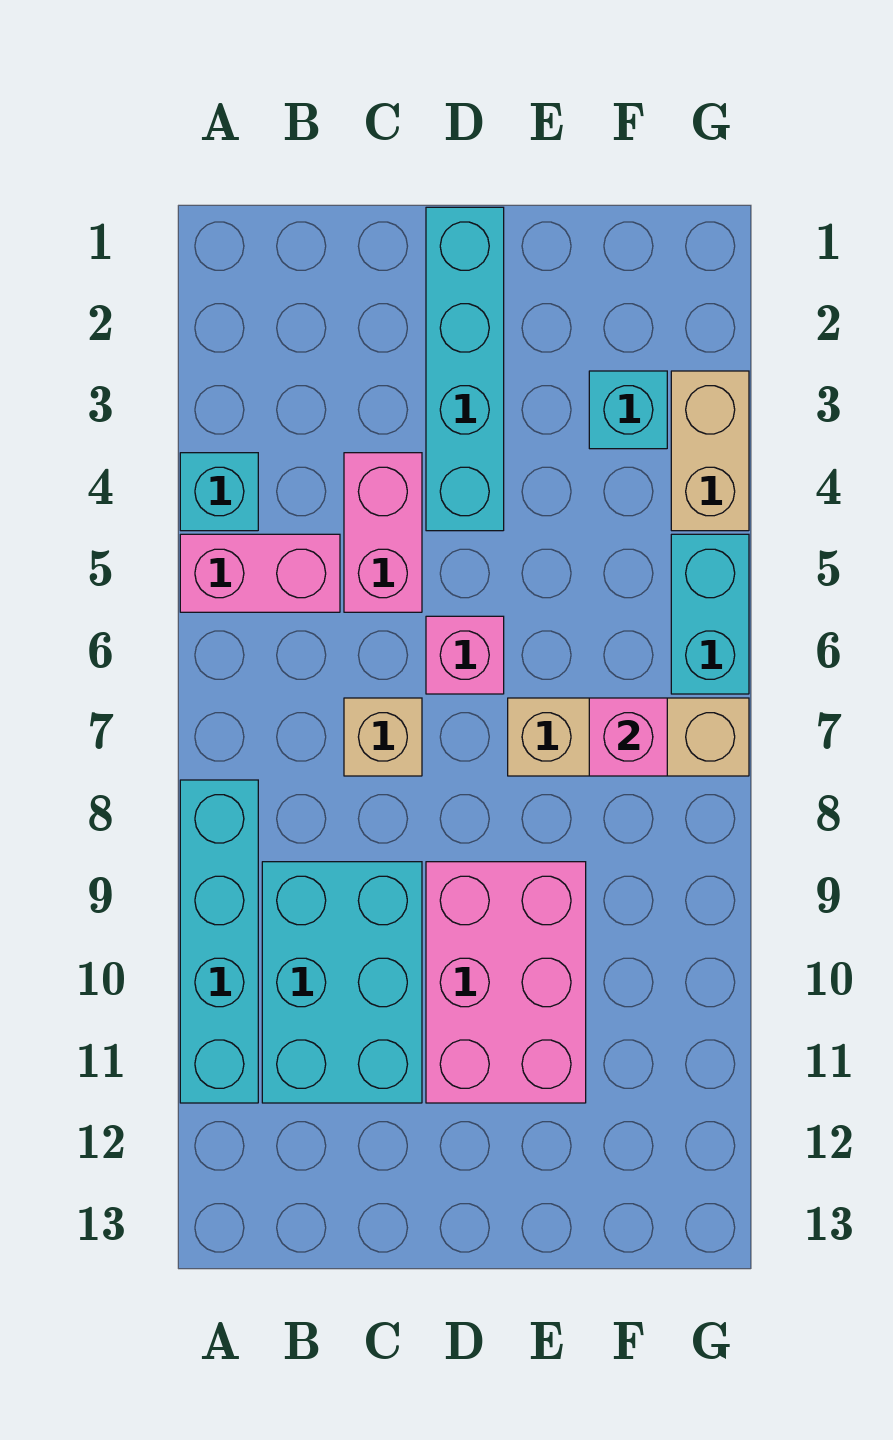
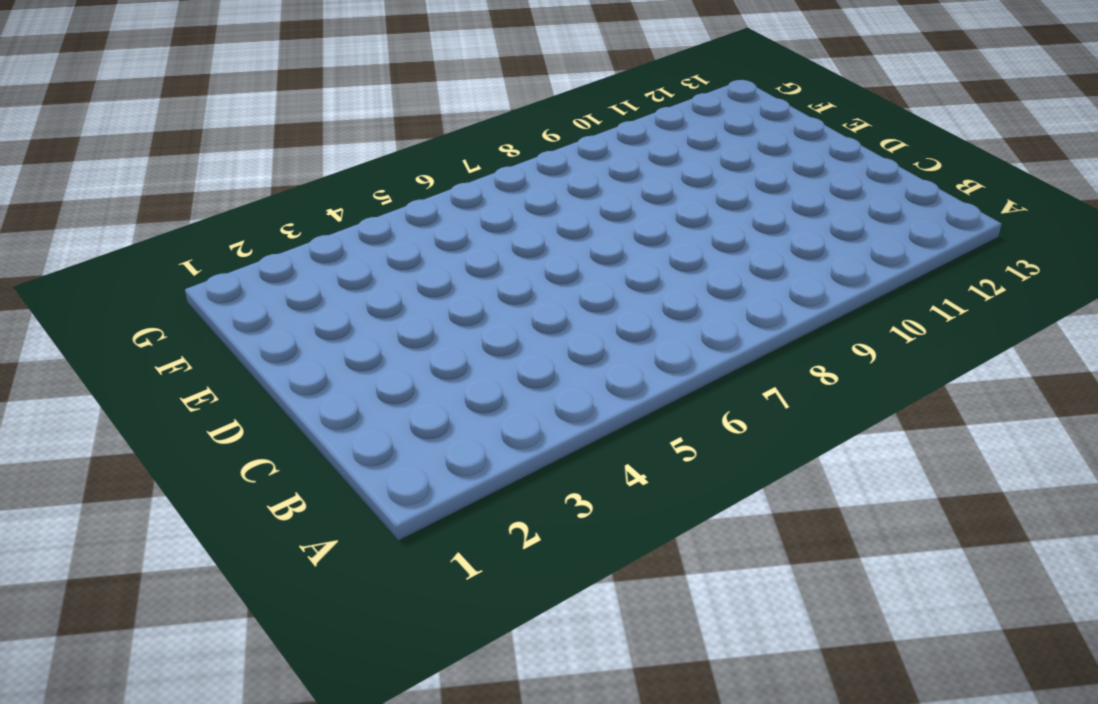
none -> cyan 1x1 brick [180,453,258,531]
none -> pink 1x2 brick [180,534,340,612]
none -> cyan 1x4 brick [180,780,258,1103]

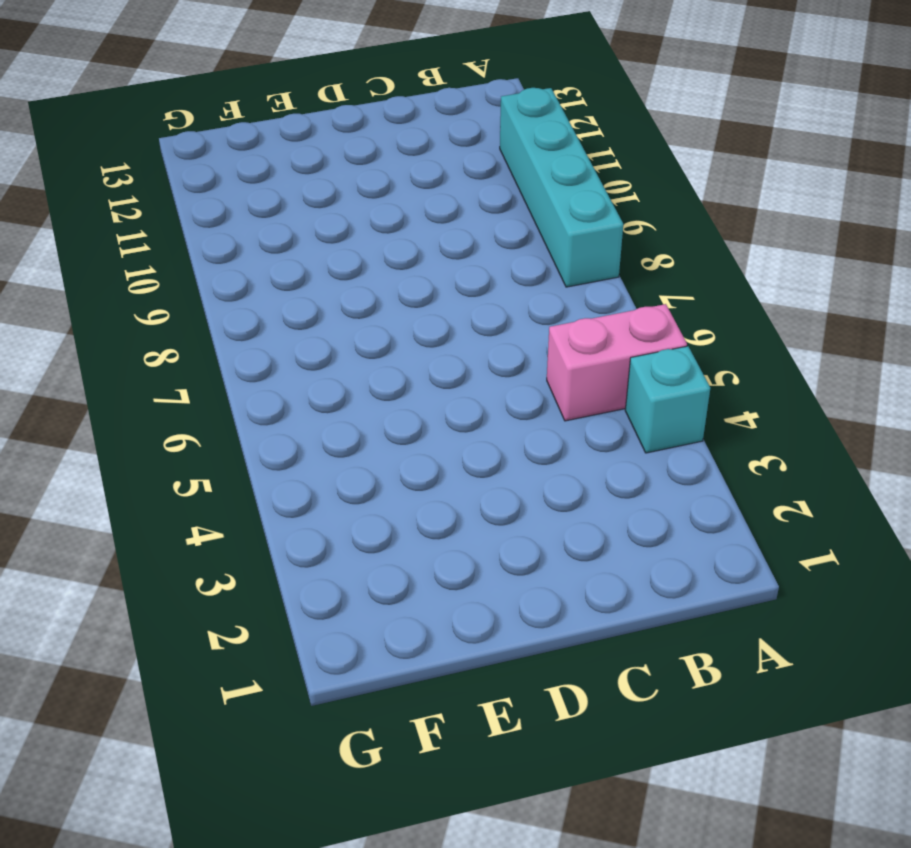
none -> cyan 2x3 brick [262,862,422,1103]
none -> pink 1x2 brick [344,453,422,612]
none -> tan 1x1 brick [344,698,422,776]

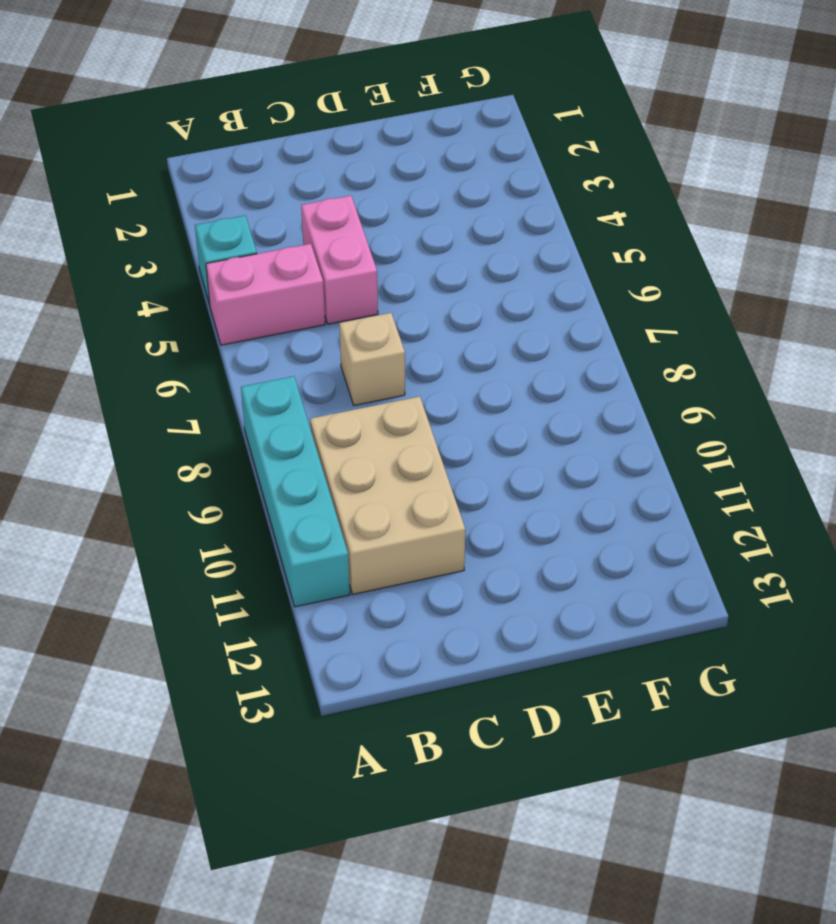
tan 2x3 brick [310,396,465,594] -> cyan 2x3 brick [262,862,422,1103]
none -> cyan 1x4 brick [426,207,504,531]
none -> pink 1x1 brick [426,616,504,694]
none -> pink 2x3 brick [426,862,586,1103]

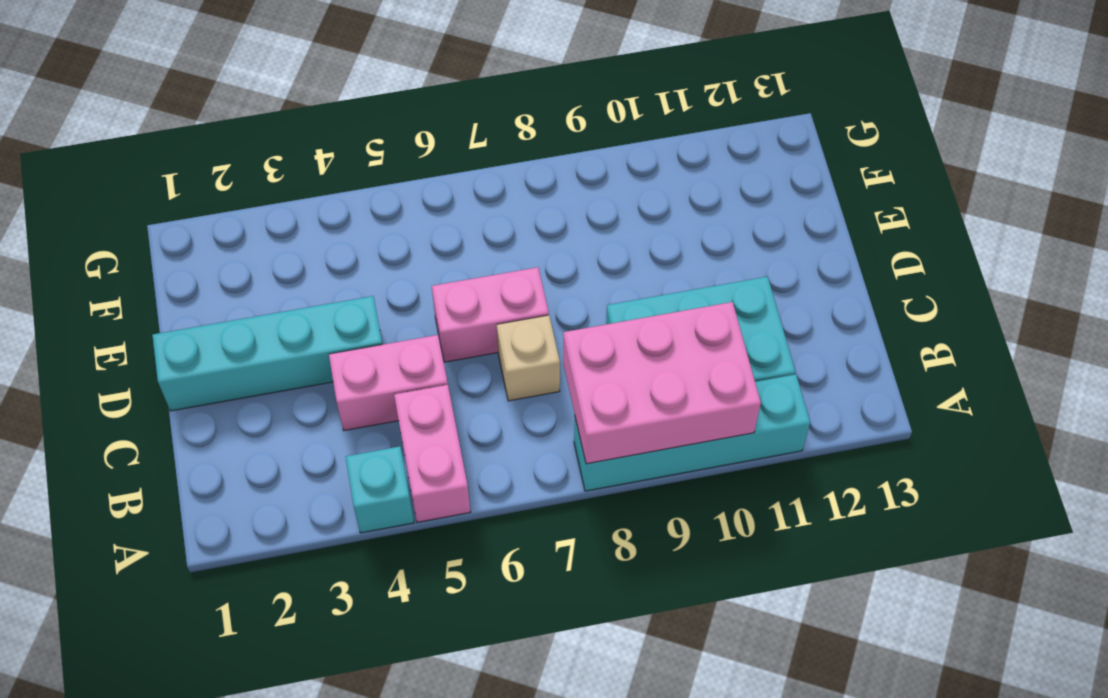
pink 2x3 brick [563,302,761,464] -> pink 2x3 brick moved to [426,862,586,1103]
pink 1x2 brick [432,267,549,362] -> pink 1x1 brick [426,616,504,694]
none -> tan 1x3 brick [508,698,749,776]
none -> cyan 1x1 brick [589,371,667,449]
none -> tan 1x2 brick [671,371,749,531]

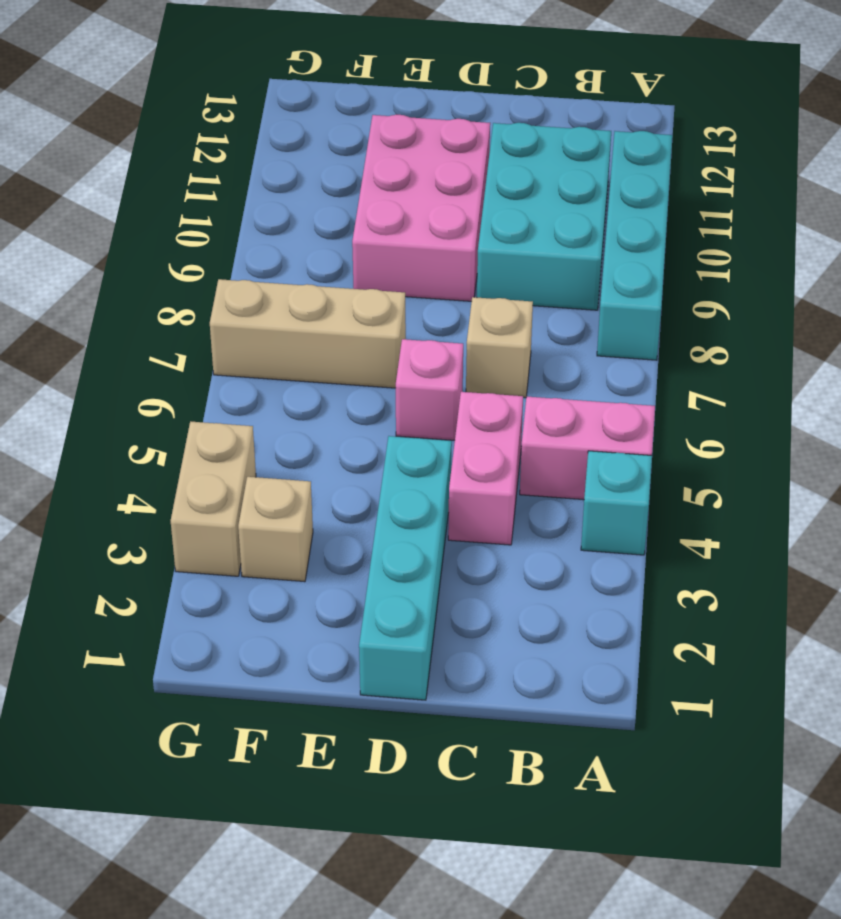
tan 1x1 brick [238,477,313,582] -> cyan 1x1 brick [589,371,667,449]
none -> cyan 1x2 brick [671,534,749,694]
none -> pink 1x1 brick [589,698,667,776]

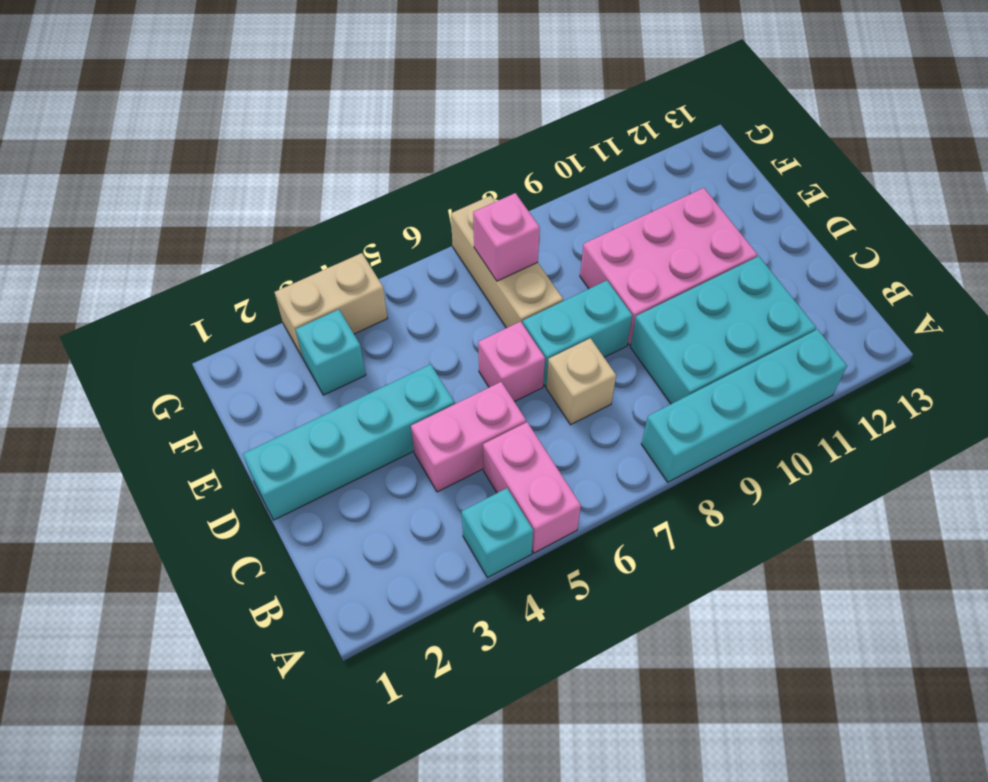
cyan 1x2 brick [523,281,632,386] -> cyan 1x2 brick moved to [671,534,749,694]

